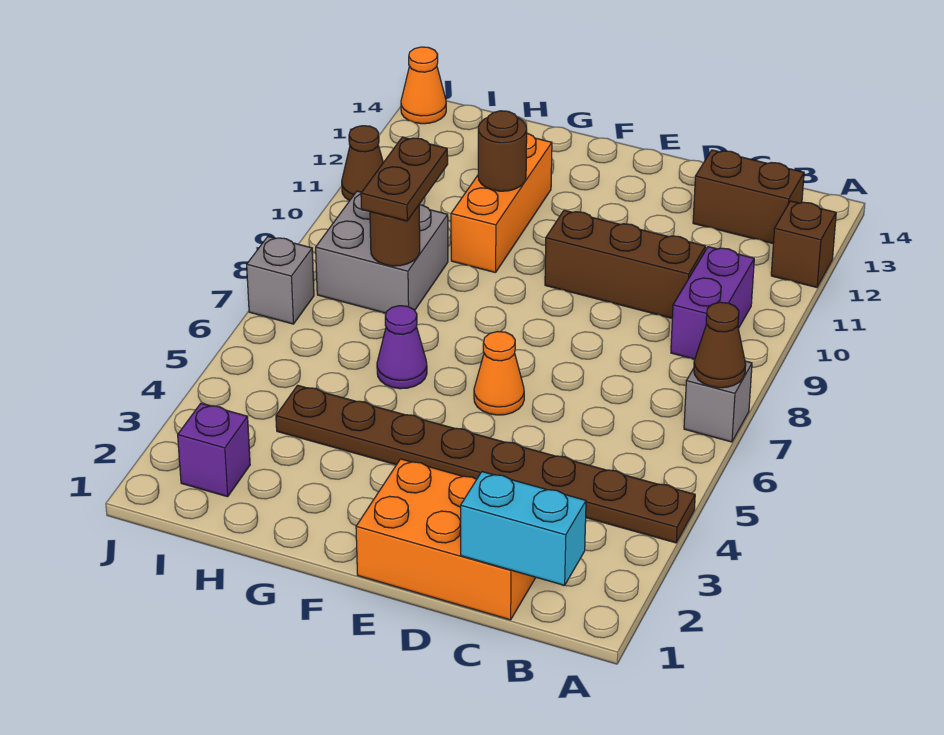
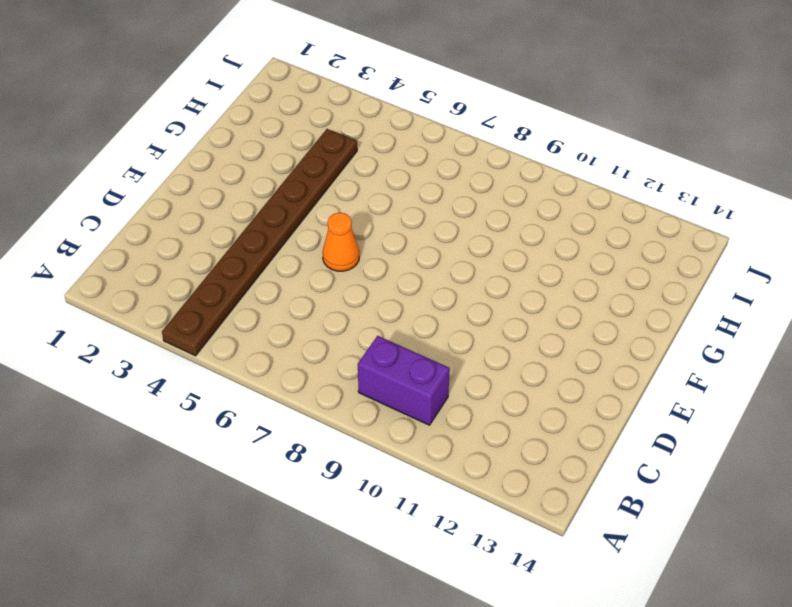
none -> grey 1x1 brick [684,361,752,442]
none -> brown 1x1 brick [771,201,836,287]
none -> brown 1x2 brick [693,150,804,243]

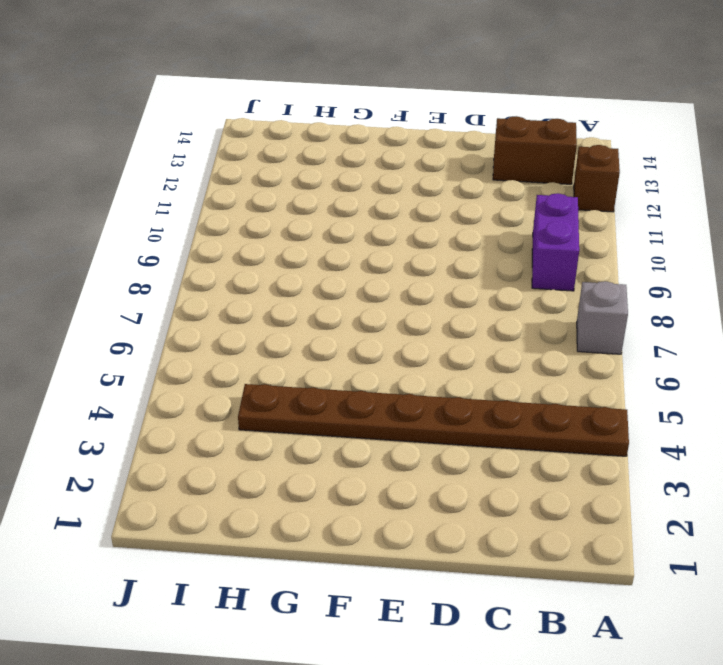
none -> orange 2x3 brick [356,459,536,620]
none -> brown 1x3 brick [545,210,706,318]
none -> orange 1x1 cone [474,332,524,415]

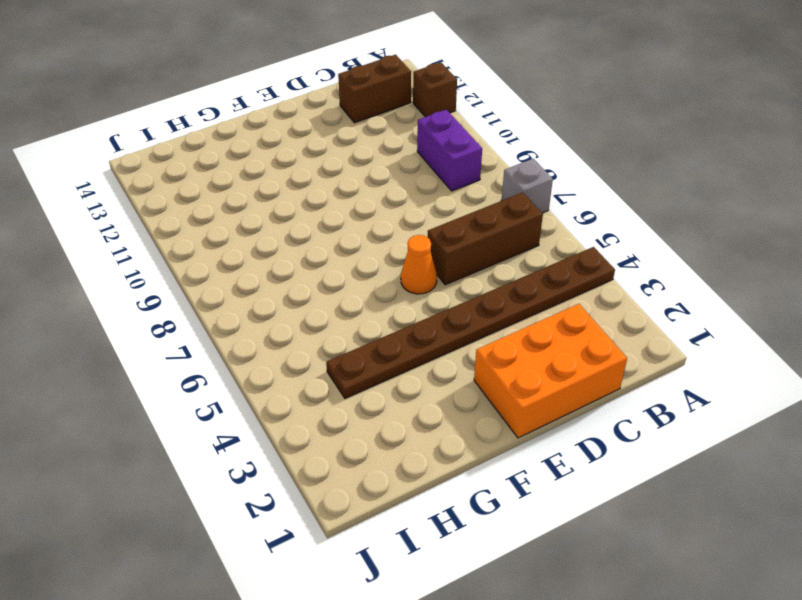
brown 1x3 brick [427,192,543,285] -> brown 1x3 brick moved to [545,210,706,318]
none -> purple 1x1 cone [377,306,427,389]
none -> orange 1x3 brick [451,133,552,273]
none -> grey 2x2 brick [316,191,448,313]

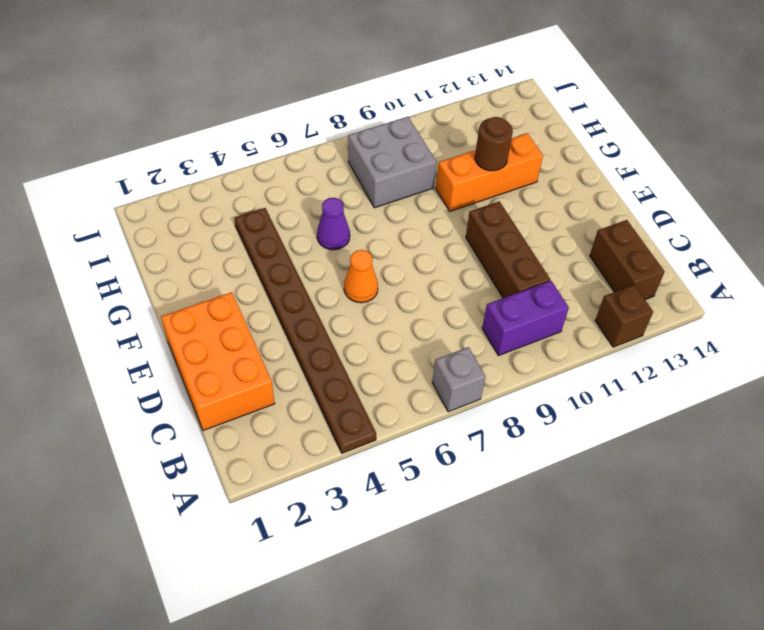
none -> purple 1x1 brick [178,403,250,497]
none -> grey 1x1 brick [247,237,314,324]
none -> brown 1x1 cone [342,126,383,201]

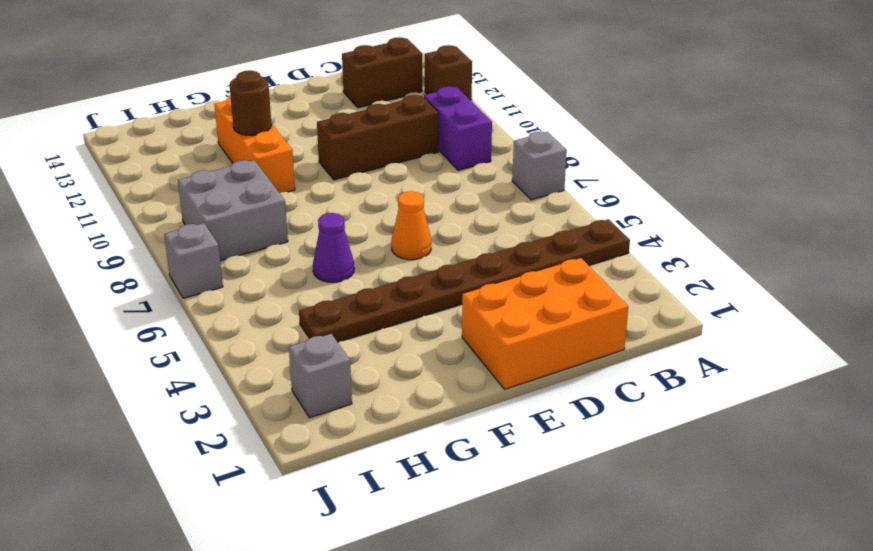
grey 1x1 brick [289,334,352,418] -> purple 1x1 brick [178,403,250,497]
none -> brown 1x1 cone [342,126,383,201]
none -> orange 1x1 cone [401,47,446,124]
none -> brown 1x1 cone [694,302,746,388]

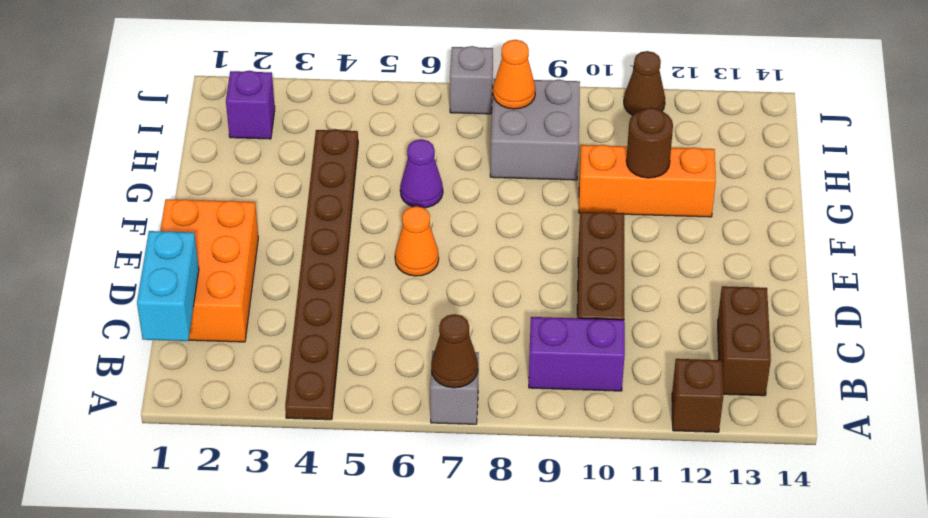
orange 1x1 cone [493,40,535,109] -> orange 1x1 cone moved to [401,47,446,124]
none -> brown 1x1 round brick [370,205,420,266]
none -> brown 1x2 plate [361,137,448,221]

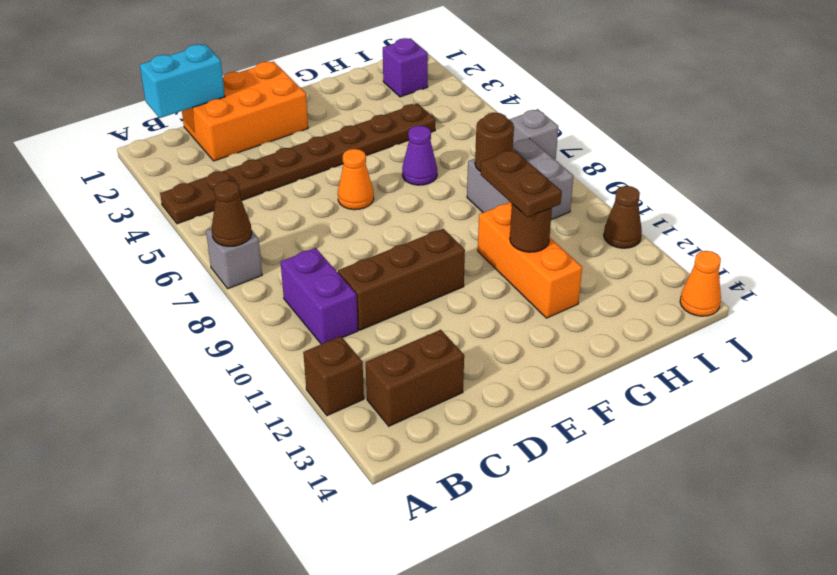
brown 1x2 plate [481,150,562,217] -> brown 1x2 plate moved to [361,137,448,221]

